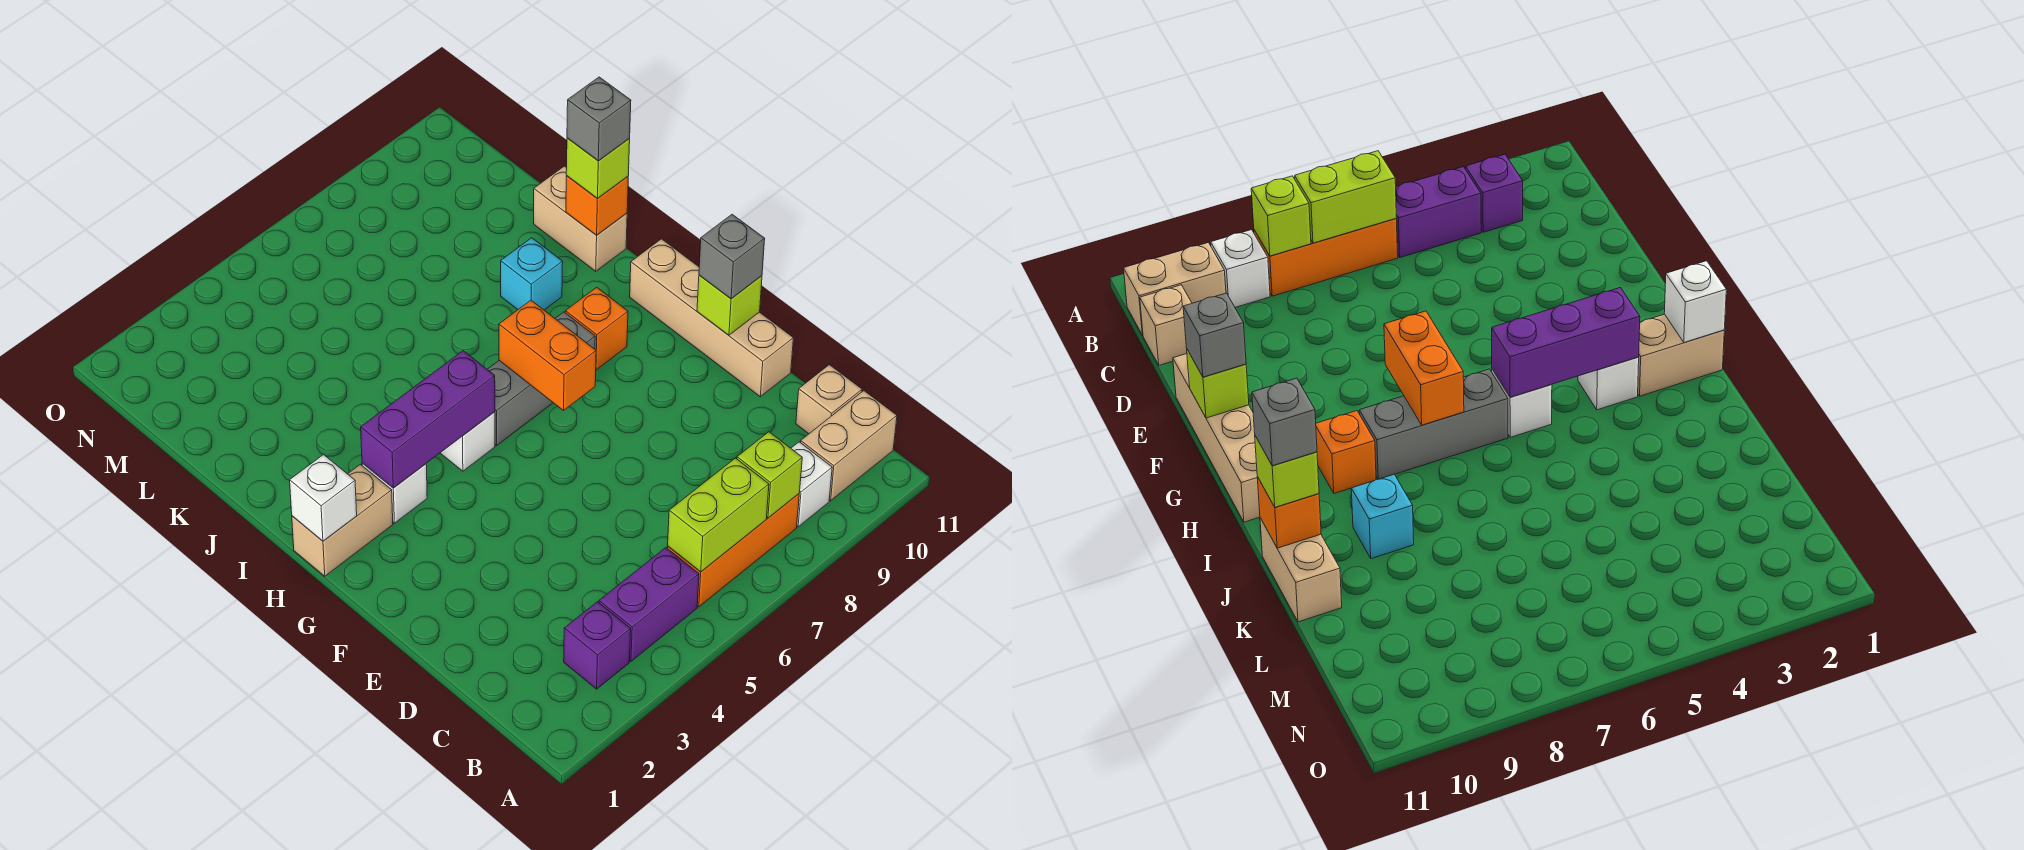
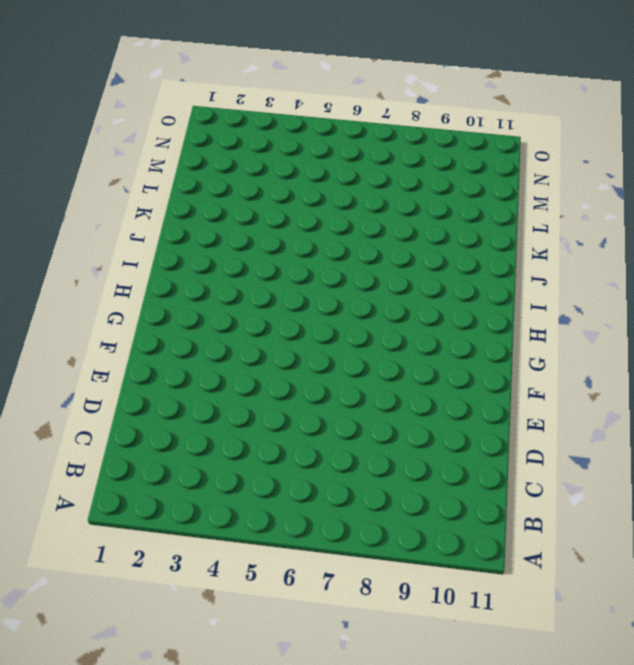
none -> purple 1x1 brick [564,602,631,689]
none -> purple 1x2 brick [599,548,699,661]
none -> orange 1x3 brick [667,494,799,607]

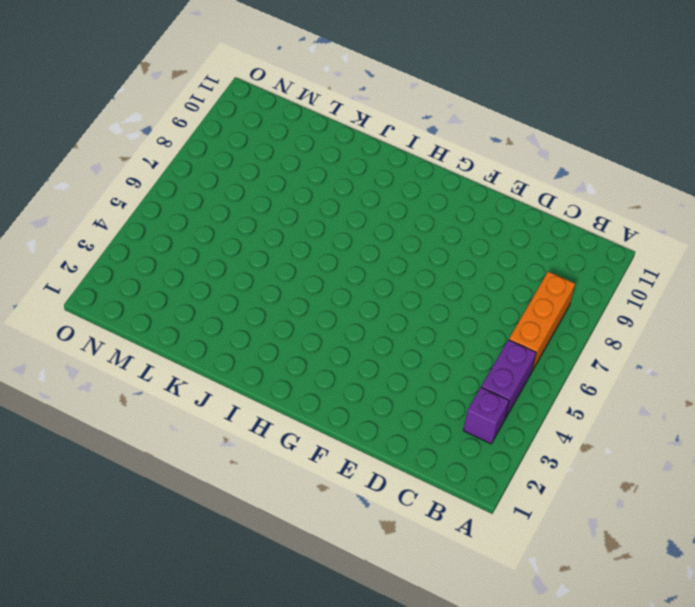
none -> white 1x1 brick [791,442,832,527]
none -> tan 1x2 brick [801,391,897,501]
none -> tan 1x1 brick [796,365,862,434]

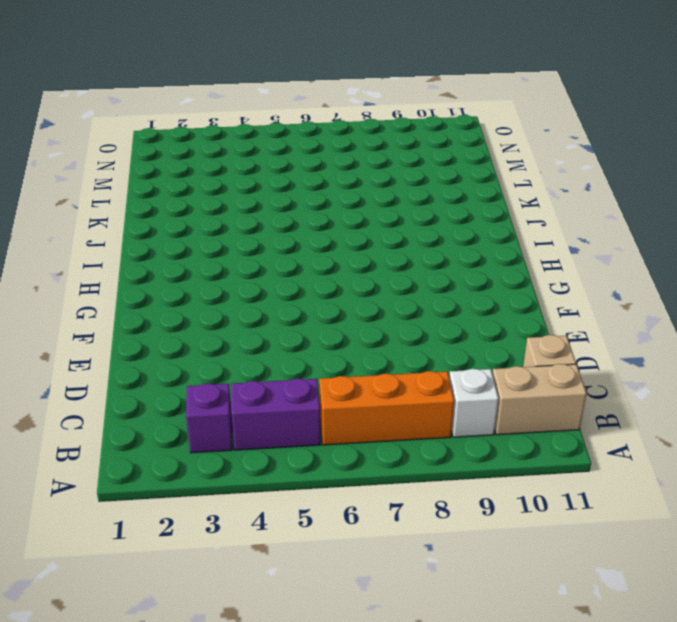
none -> tan 1x4 brick [630,239,793,397]
none -> tan 1x2 brick [292,464,393,576]
none -> white 1x1 brick [362,463,427,523]

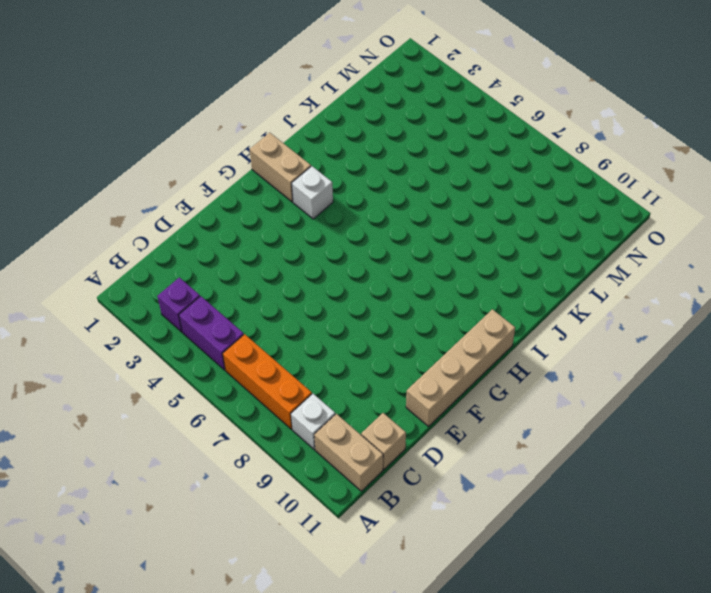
none -> white 1x1 brick [440,412,495,471]
none -> grey 1x3 brick [487,312,595,446]
none -> orange 1x1 brick [565,287,628,370]

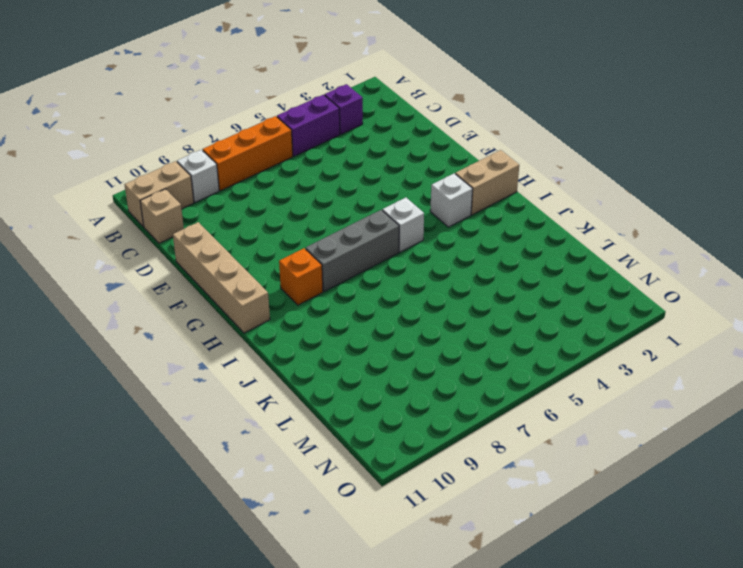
none -> cyan 1x1 brick [501,238,563,310]
none -> tan 1x2 brick [534,166,627,271]
none -> lime 1x2 brick [668,458,769,572]

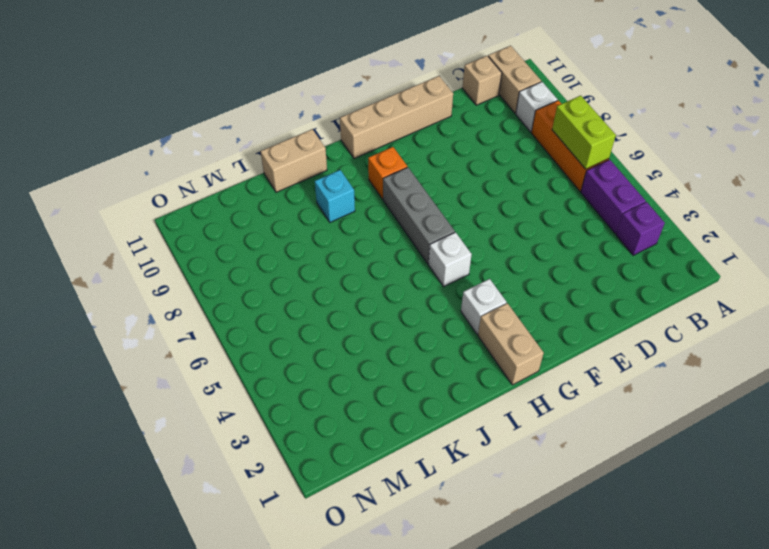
none -> lime 1x1 brick [737,432,802,518]
none -> lime 1x1 brick [697,275,762,335]
none -> orange 1x2 brick [499,300,596,411]

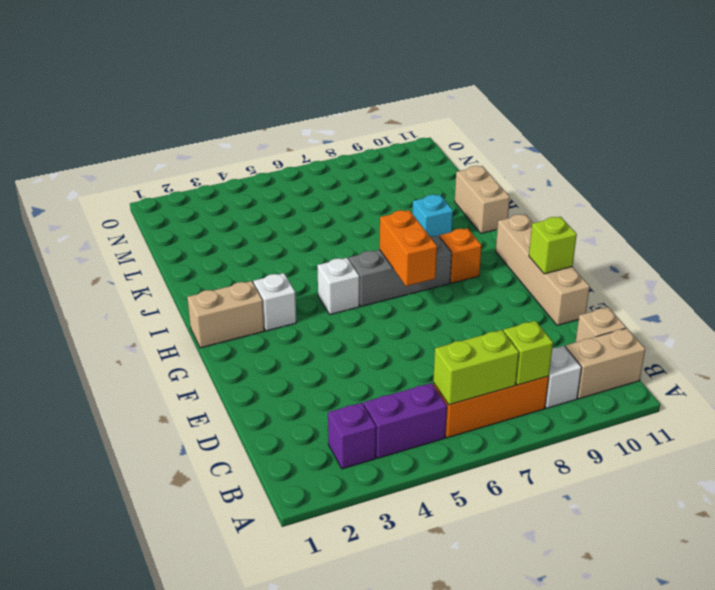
none -> white 1x1 brick [290,455,357,541]
none -> purple 1x3 brick [361,351,495,488]
none -> orange 1x1 brick [566,176,628,235]

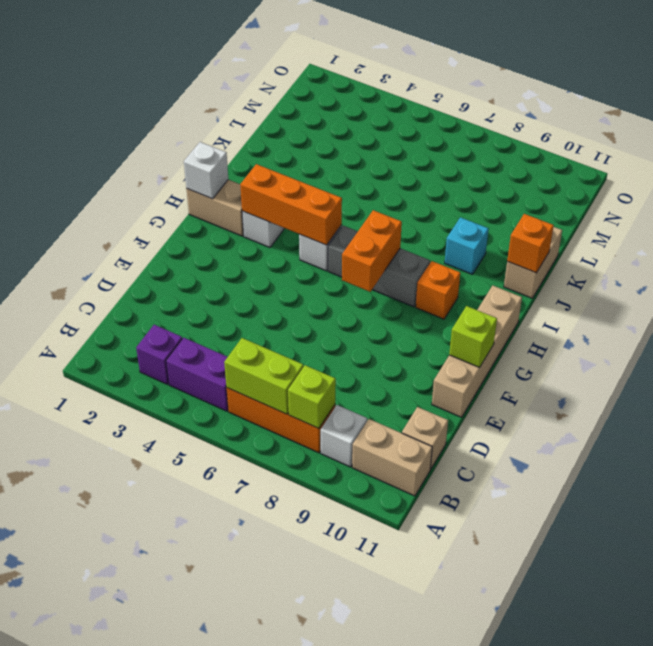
orange 1x3 brick [240,164,342,245] -> purple 1x3 brick [361,351,495,488]
none -> grey 1x1 brick [699,214,765,299]
none -> lime 1x1 brick [566,138,630,199]
none -> grey 1x1 brick [567,77,631,161]

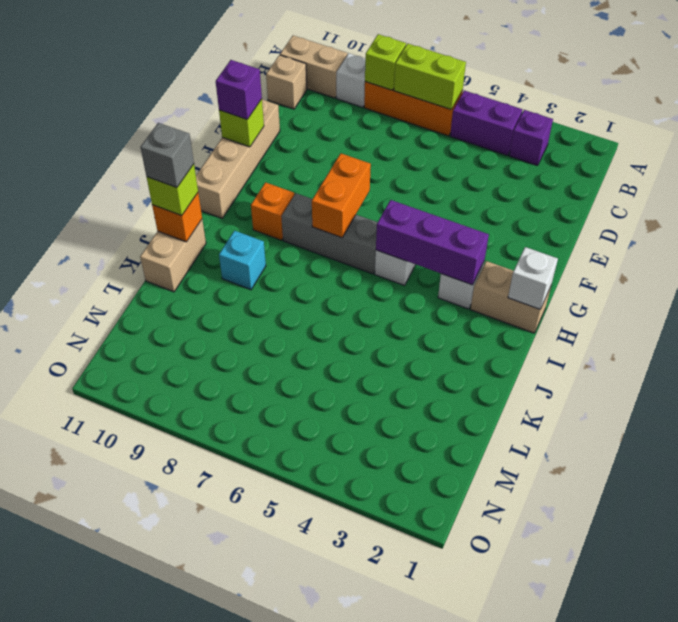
purple 1x1 brick [216,60,262,119] -> grey 1x1 brick [699,214,765,299]

